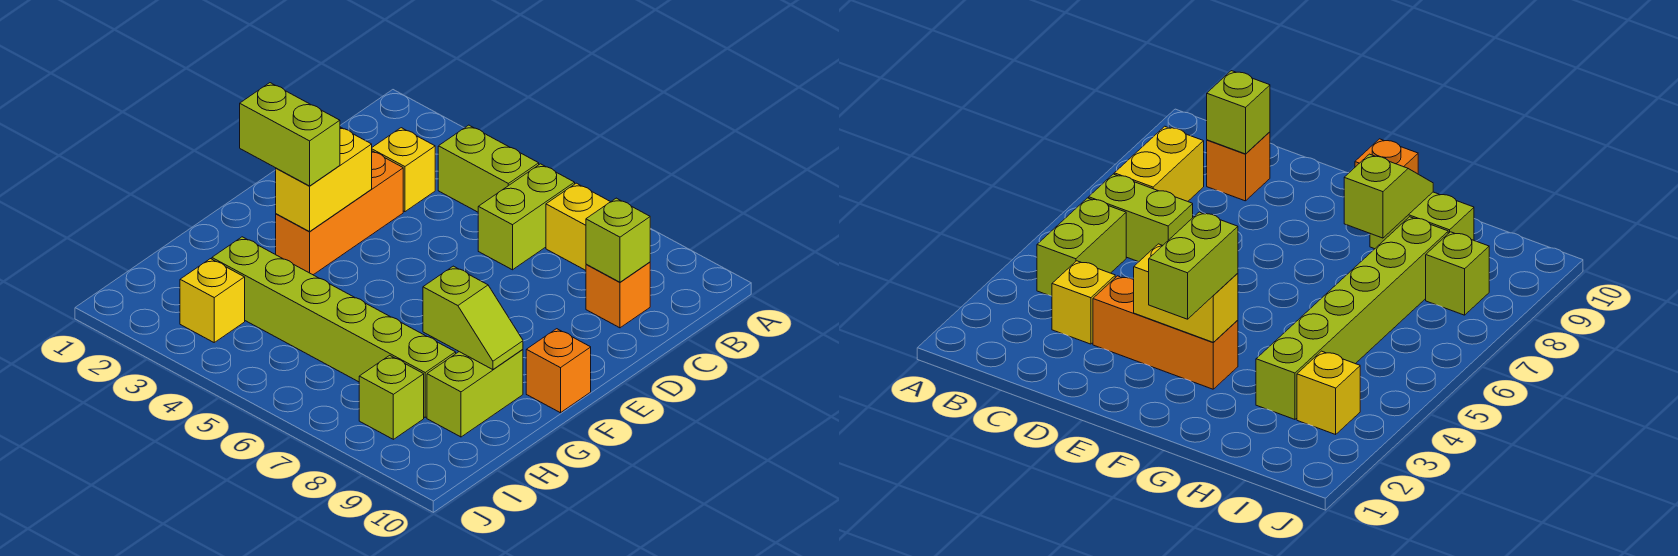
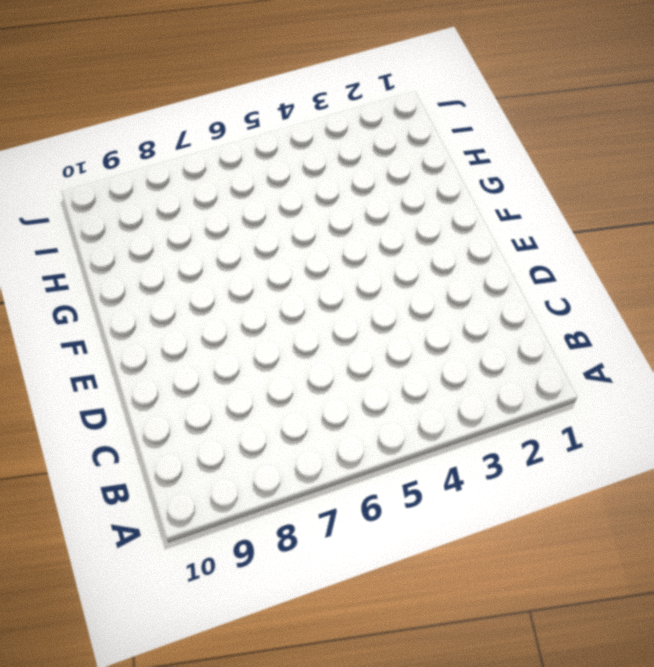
none -> lime 1x2 brick [438,125,539,212]
none -> lime 1x2 brick [478,164,575,270]
none -> yellow 1x2 brick [546,183,610,270]

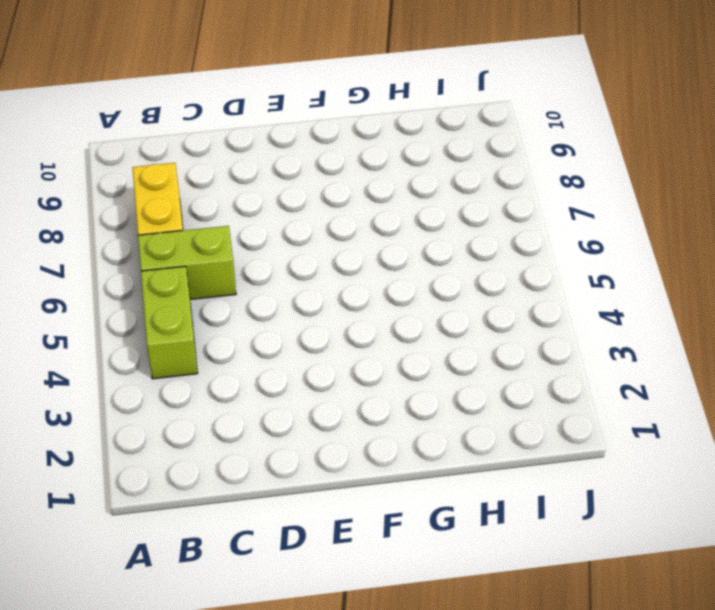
none -> yellow 1x1 brick [372,128,435,212]
none -> orange 1x1 brick [586,262,650,328]
none -> orange 1x3 brick [276,151,403,275]

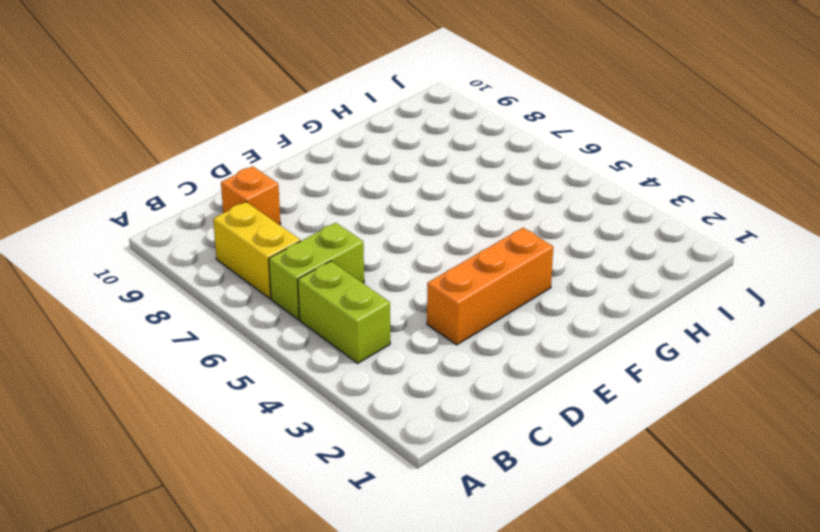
none -> yellow 1x1 brick [372,128,435,212]
none -> orange 1x1 brick [526,329,591,413]
none -> lime 1x2 brick [427,349,523,437]

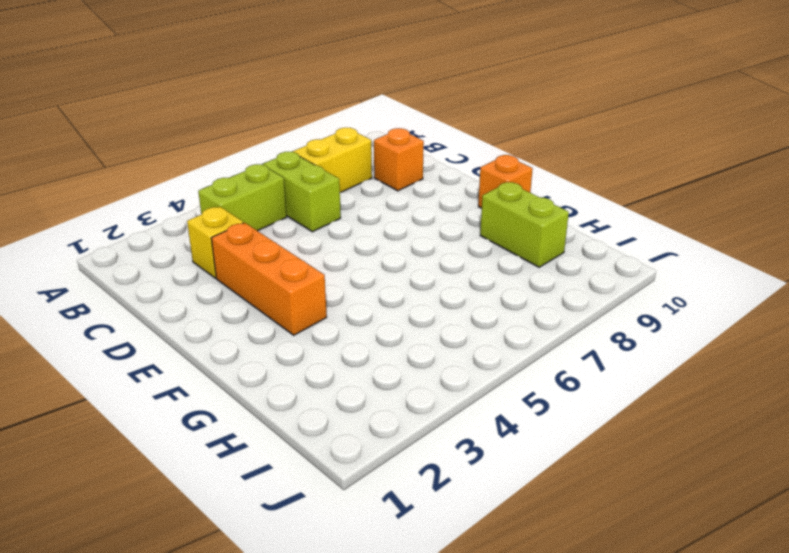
none -> lime 1x6 brick [212,237,456,417]
none -> yellow 1x1 brick [180,259,245,342]
none -> lime 1x1 brick [359,355,424,439]

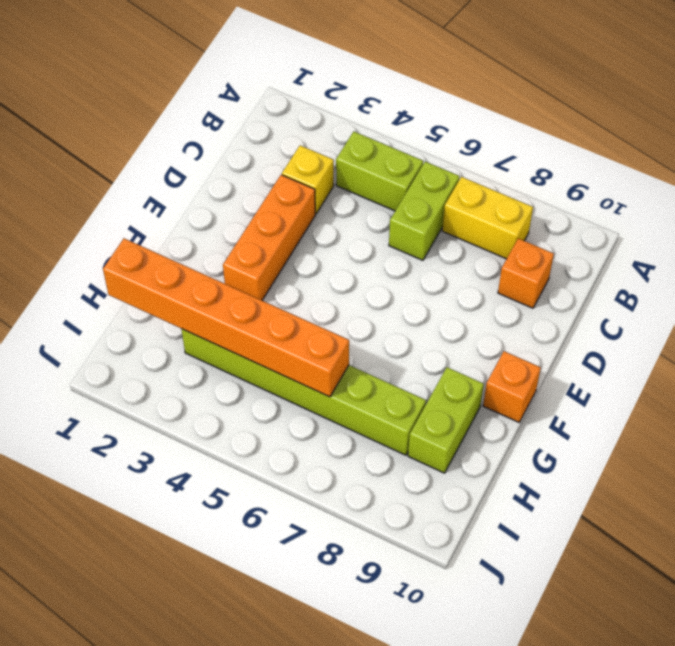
orange 1x6 brick [103,238,349,397] -> none
none -> yellow 1x1 brick [180,259,245,342]
none -> lime 1x1 brick [359,355,424,439]
none -> lime 1x1 brick [586,198,650,282]

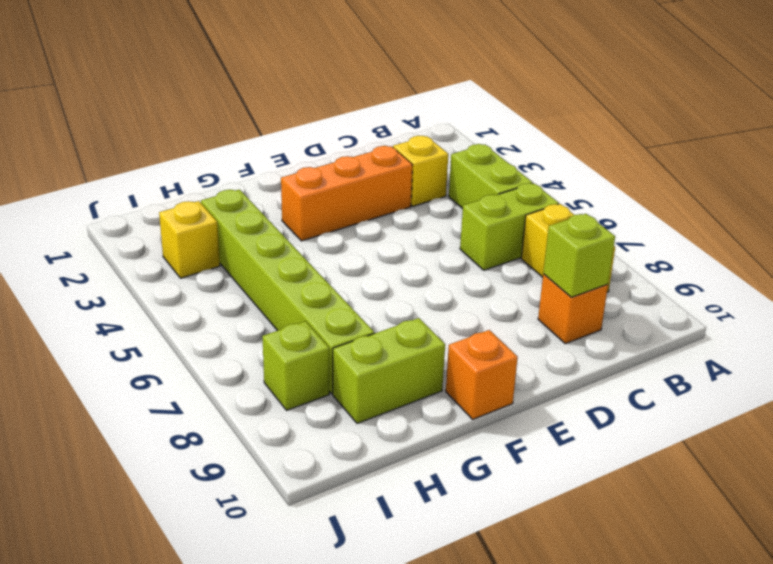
none -> yellow 1x2 brick [276,127,372,232]
none -> lime 1x2 slope [423,266,523,370]
none -> lime 1x2 brick [240,83,340,186]

